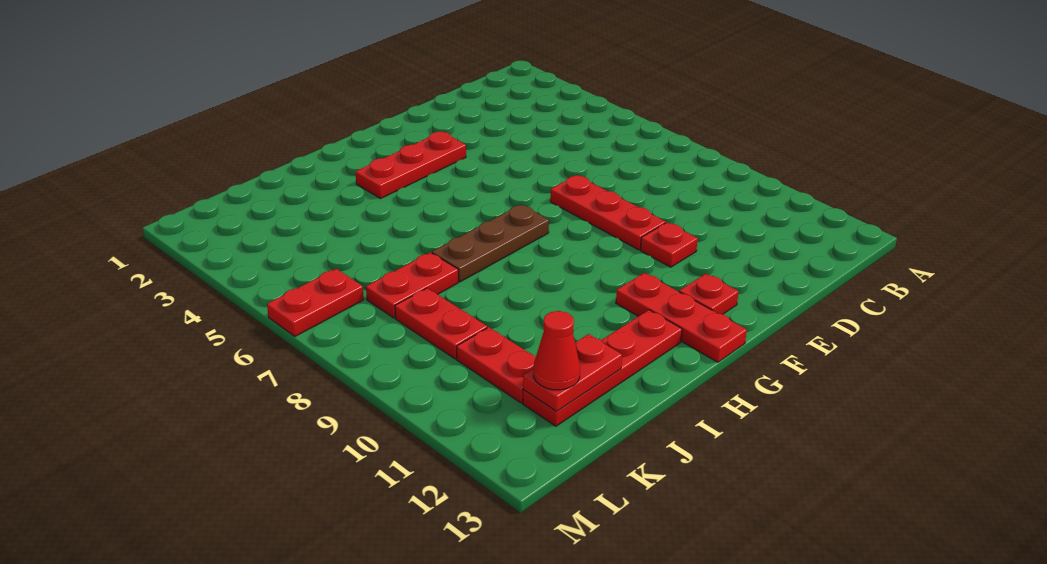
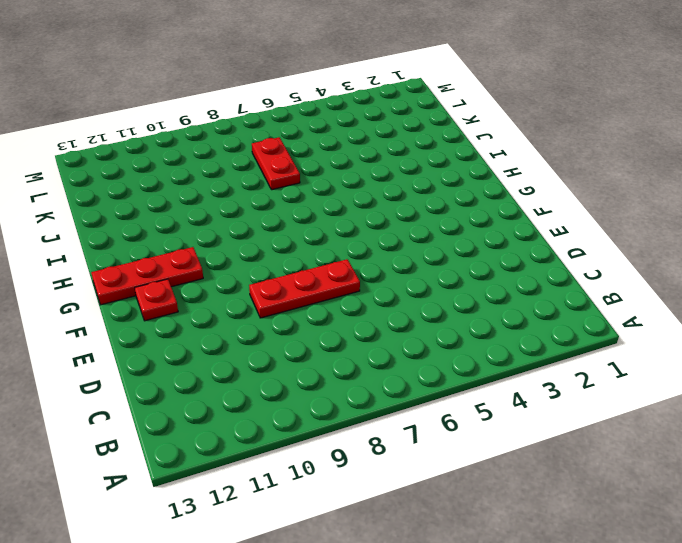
none -> red 1x1 plate [640,222,698,267]
none -> red 1x3 plate [356,132,466,199]
none -> brown 1x3 plate [432,205,549,282]

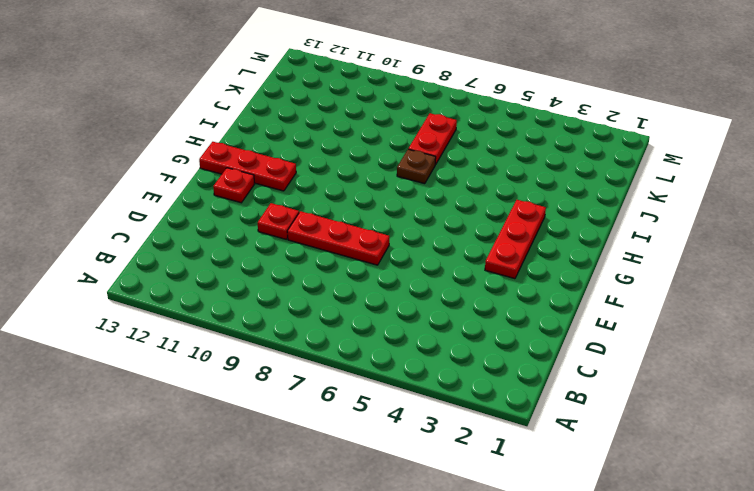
brown 1x1 plate [397,149,436,184] -> brown 1x3 plate [432,205,549,282]
none -> red 1x4 plate [523,310,682,426]
none -> red 1x2 plate [395,288,487,359]
none -> red 1x2 plate [457,327,536,403]

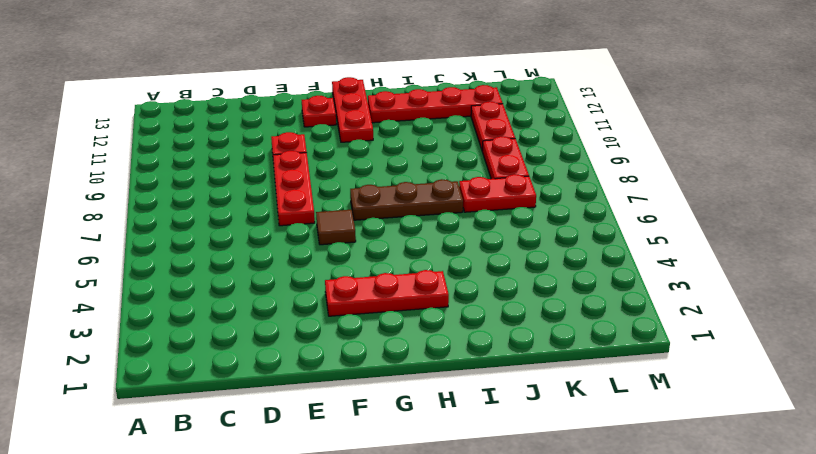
brown 1x1 tile [316,210,356,245] -> none
none -> red 1x2 plate [267,269,364,336]
none -> red 1x2 plate [523,334,622,412]
none -> red 1x1 cone [533,311,580,390]

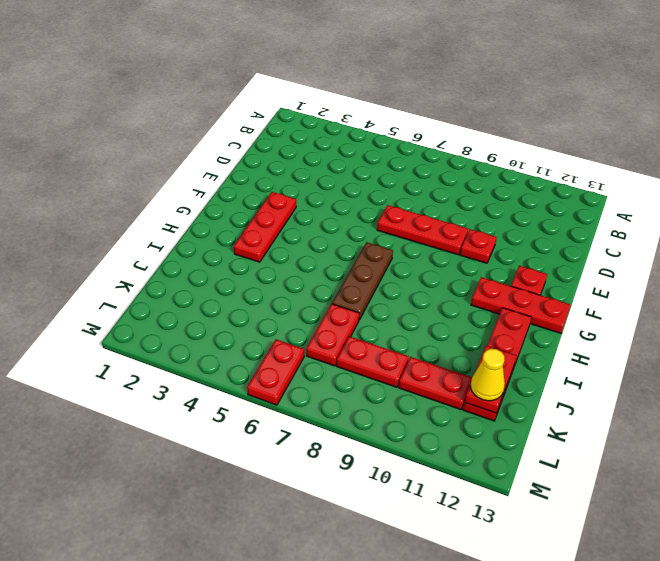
yellow 1x1 cone [470,349,505,401] -> red 1x1 cone [533,311,580,390]

